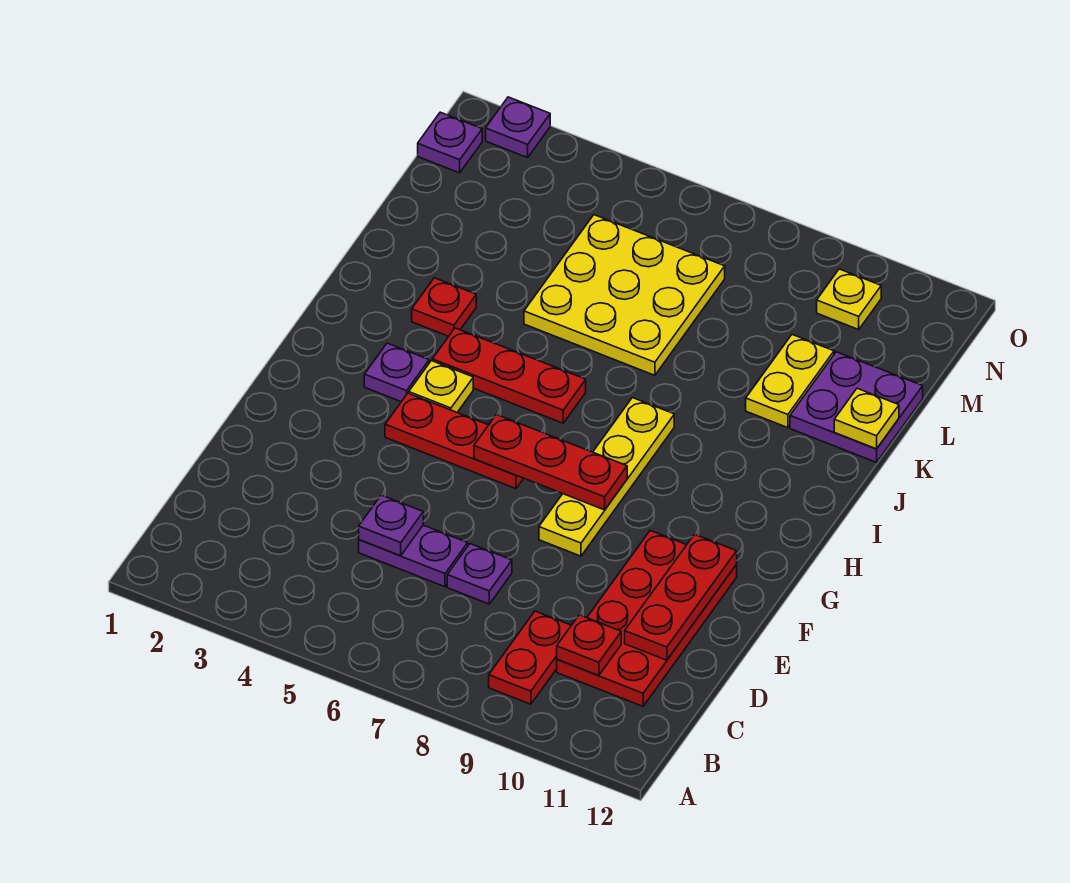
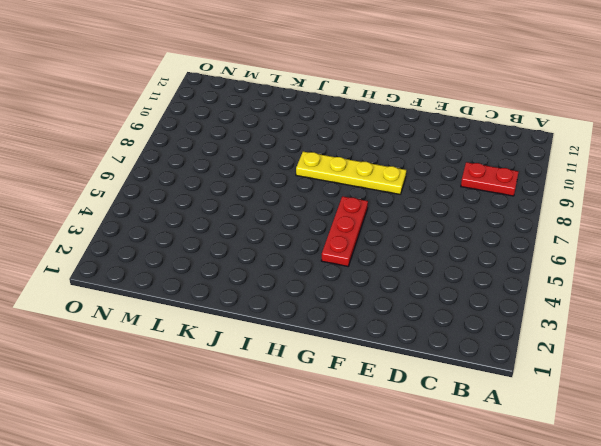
none -> red 2x4 plate [557,530,737,706]
none -> purple 1x2 plate [359,525,468,587]
none -> purple 1x1 plate [447,544,512,604]

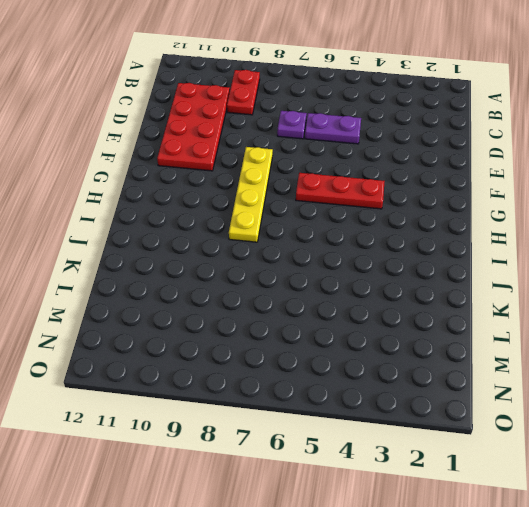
none -> purple 1x1 plate [364,343,429,402]
none -> yellow 1x1 plate [409,361,473,412]
none -> red 1x3 plate [432,328,586,423]

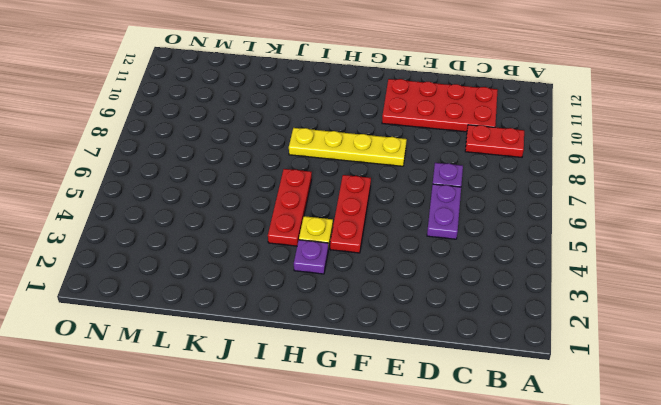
none -> red 1x1 plate [412,278,476,336]
none -> yellow 3x3 plate [524,215,725,375]
none -> yellow 1x2 plate [746,335,834,428]

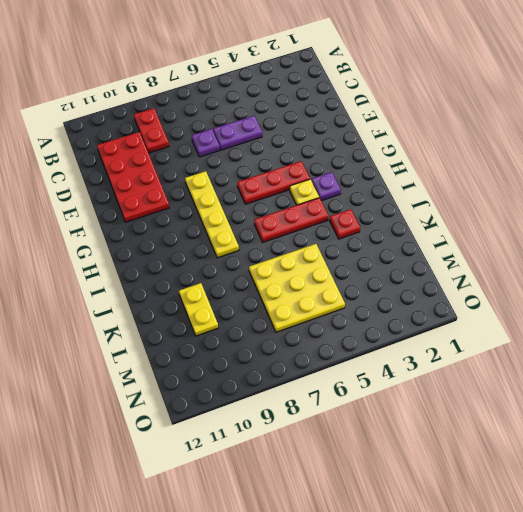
none -> purple 2x2 plate [790,352,923,462]
none -> purple 1x1 plate [418,112,482,173]
none -> yellow 1x1 plate [817,269,881,330]

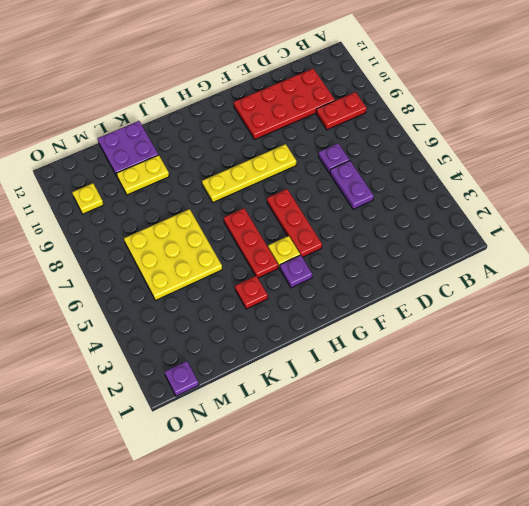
none -> purple 1x1 plate [486,97,550,158]
none -> red 1x1 plate [557,615,621,675]
none -> purple 1x1 plate [359,495,423,556]

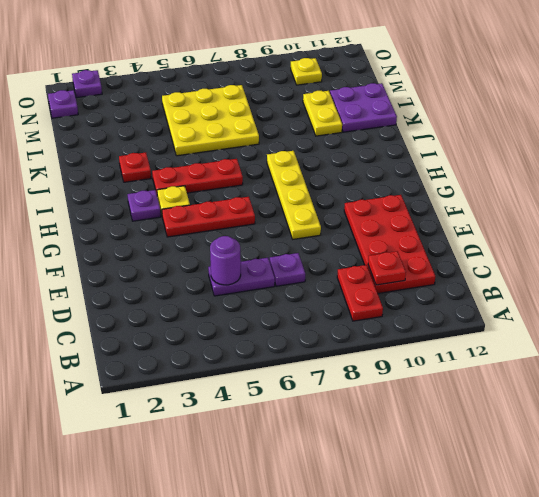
purple 1x1 round brick [210,236,241,285] -> purple 1x1 plate [359,495,423,556]
none -> red 1x3 plate [625,534,737,660]
none -> red 1x3 plate [474,415,627,510]
none -> yellow 1x1 plate [834,388,899,449]

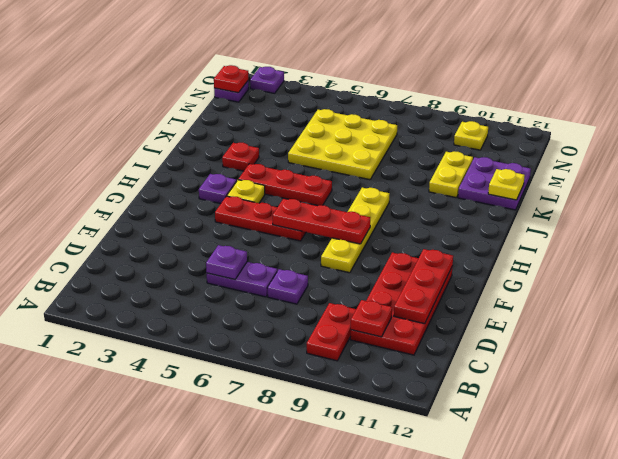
red 1x1 plate [214,65,248,93] -> none

